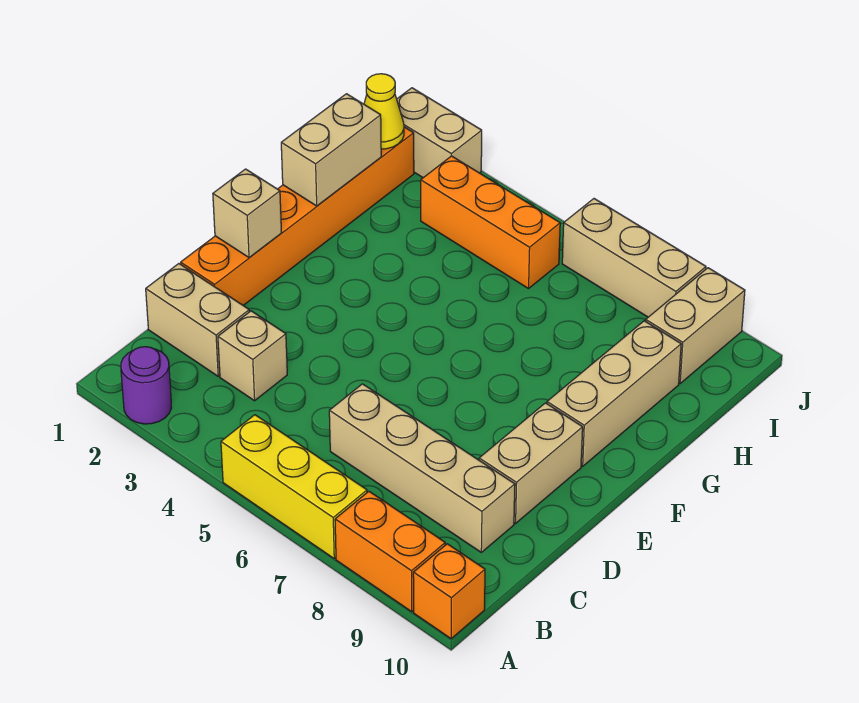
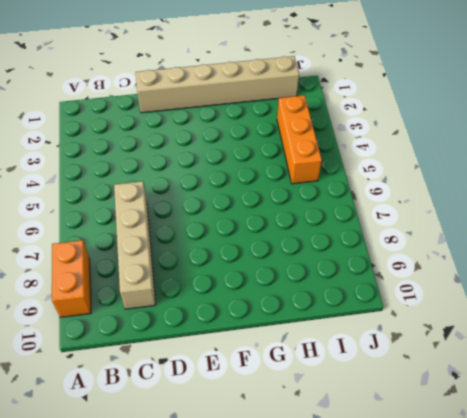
tan 1x6 brick [136,56,299,113] -> orange 1x6 brick [181,127,414,306]
none -> purple 1x1 round brick [121,347,171,424]
none -> yellow 1x3 brick [221,415,367,558]
none -> orange 1x1 brick [413,544,485,639]

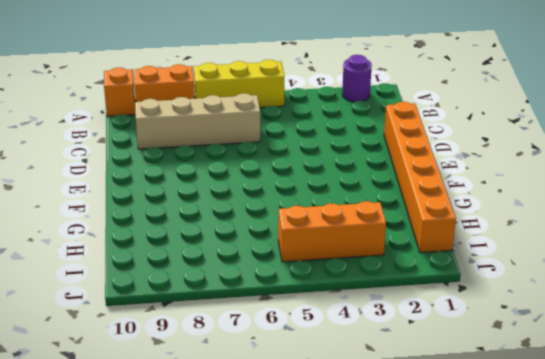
none -> tan 1x2 brick [146,264,249,376]
none -> tan 1x1 brick [218,311,287,401]
none -> tan 1x2 brick [479,403,583,523]

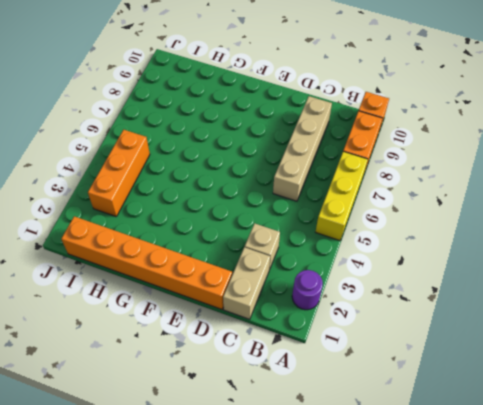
none -> tan 1x2 brick [479,403,583,523]
none -> tan 1x3 brick [547,321,681,466]
none -> tan 1x2 brick [646,268,745,383]

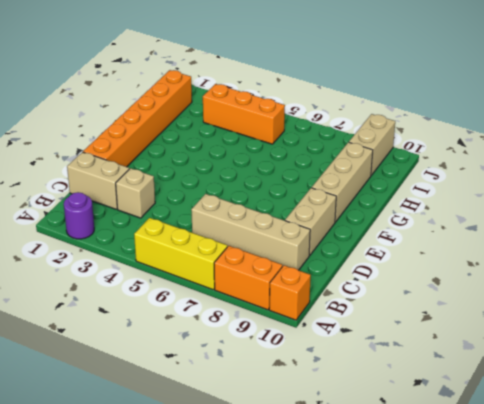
none -> tan 1x2 brick [397,88,482,178]
none -> tan 1x3 brick [562,199,706,317]
none -> tan 1x1 brick [213,169,282,258]

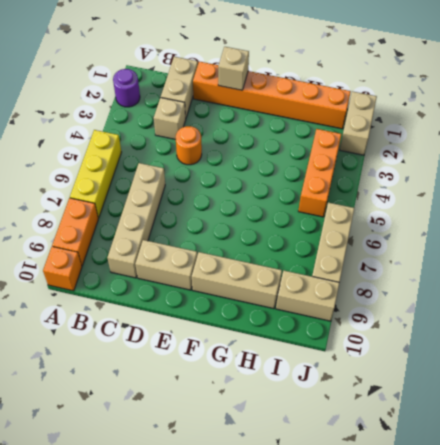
orange 1x1 round brick [176,126,202,165] -> none
none -> tan 1x2 brick [281,94,381,206]
none -> yellow 1x1 cone [364,74,404,149]

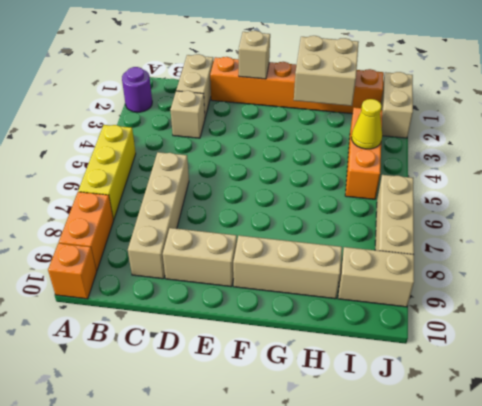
tan 2x2 brick [294,36,359,106] -> tan 1x2 brick [281,94,381,206]
yellow 1x1 cone [351,99,382,149] -> yellow 1x1 cone moved to [364,74,404,149]

